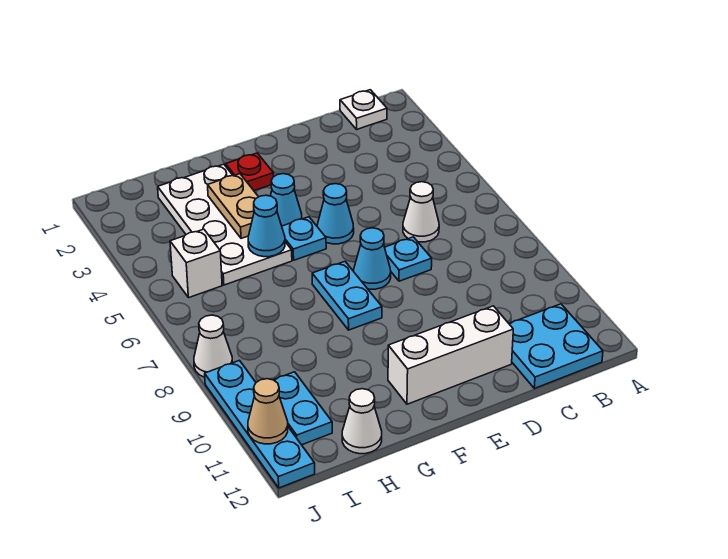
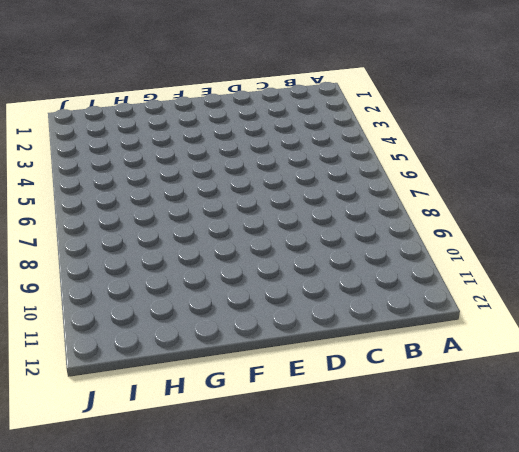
none -> white 1x1 plate [340,90,387,129]
none -> cyan 2x2 plate [509,304,603,388]
none -> white 1x1 cone [403,182,439,242]

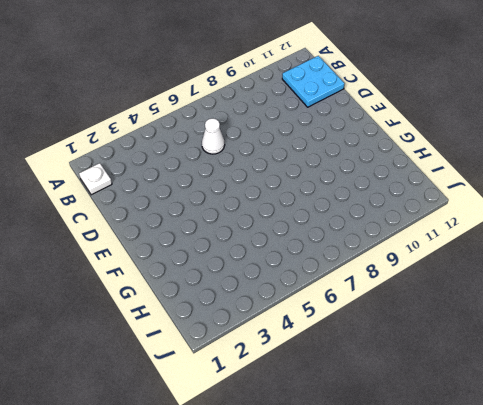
none -> cyan 1x1 plate [385,237,432,281]
none -> white 1x3 brick [388,306,513,404]
none -> cyan 1x1 cone [317,184,354,244]

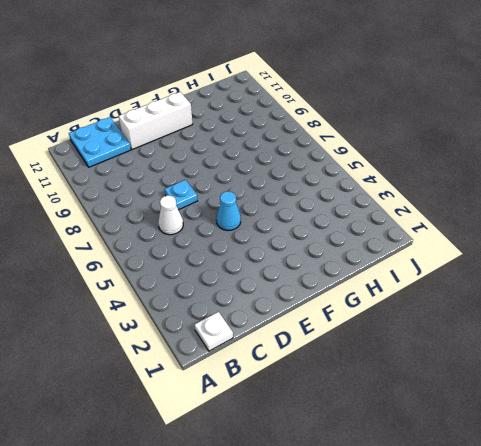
none -> cyan 1x1 cone [354,228,391,289]
none -> red 1x1 plate [226,153,274,191]
none -> cyan 1x1 cone [271,174,302,226]

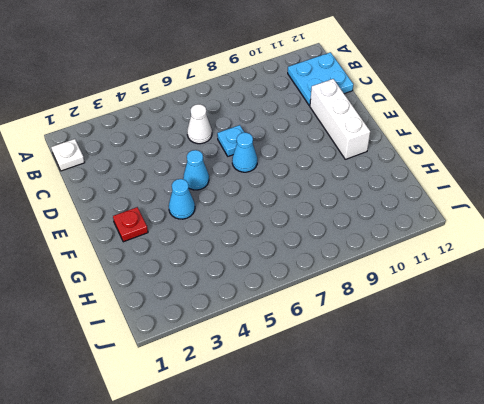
none -> cyan 1x1 plate [282,217,326,260]
none -> cyan 1x2 plate [312,262,382,330]
none -> white 2x4 plate [158,164,292,285]

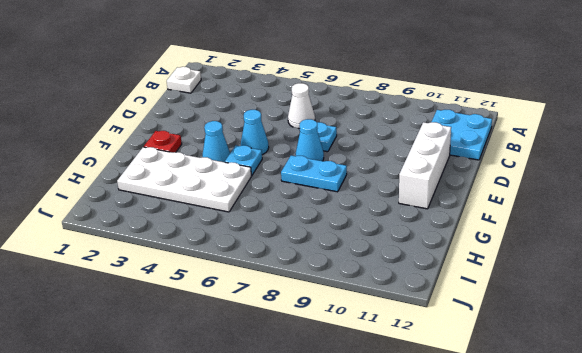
none -> white 1x1 cone [342,389,382,454]
none -> white 1x1 brick [170,229,222,298]
none -> cyan 1x2 plate [274,372,332,445]

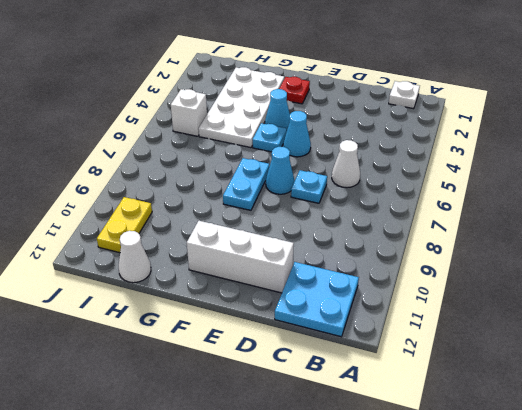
yellow 1x2 plate [97,197,152,253] -> cyan 1x2 plate [274,372,332,445]
none -> white 1x1 cone [194,315,233,377]
none -> cyan 1x4 plate [205,360,315,488]
none -> tan 1x2 plate [208,174,258,238]

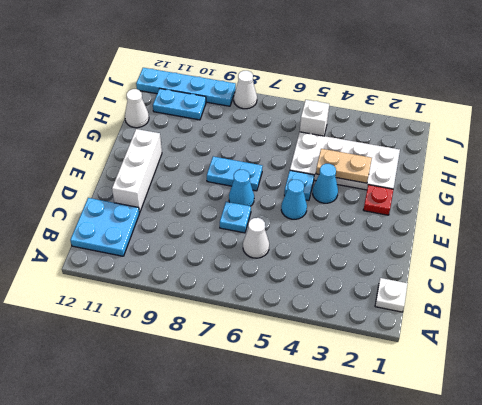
none -> cyan 1x1 cone [248,195,285,257]
none -> tan 1x1 cone [248,379,288,444]

